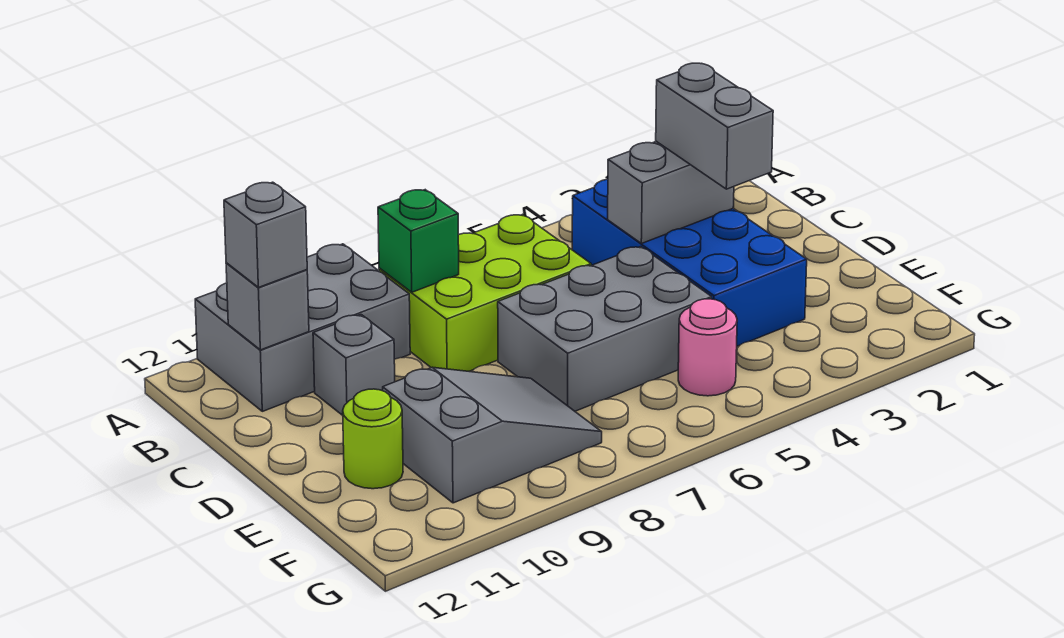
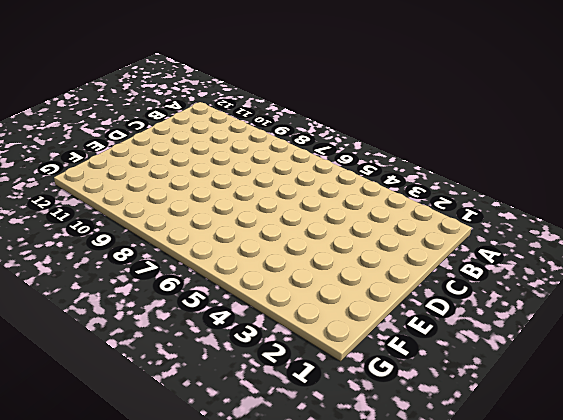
none -> grey 2x3 brick [195,244,410,411]
none -> blue 2x4 brick [572,179,807,346]
none -> lime 2x3 brick [379,214,591,371]

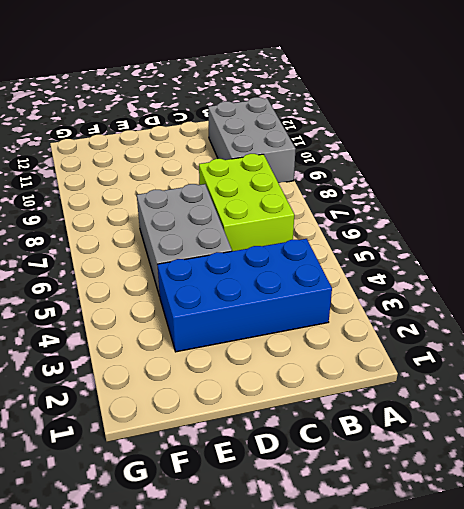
none -> grey 1x1 brick [313,315,395,415]
none -> grey 2x3 slope [383,367,602,503]
none -> lime 1x1 round brick [343,389,403,489]

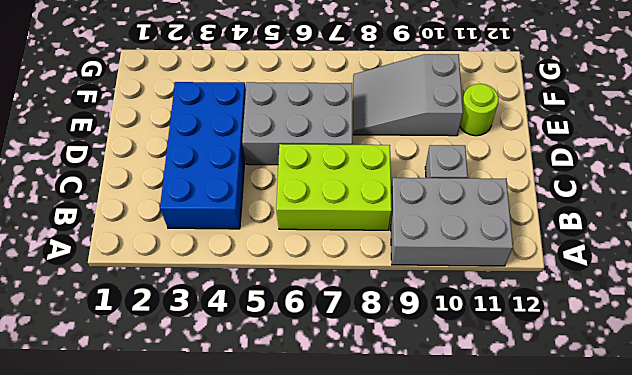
none -> pink 1x1 round brick [678,299,737,396]
none -> green 1x1 brick [378,190,459,292]
none -> grey 1x1 brick [226,263,309,350]

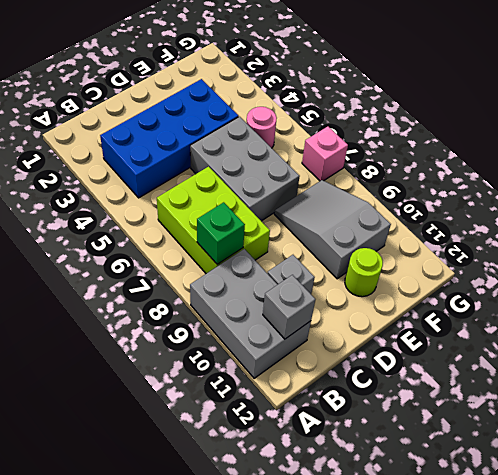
pink 1x1 brick [302,127,348,181] -> none
none -> grey 1x2 brick [608,141,734,244]
none -> grey 1x1 brick [224,182,307,287]
none -> grey 1x2 brick [656,63,773,189]

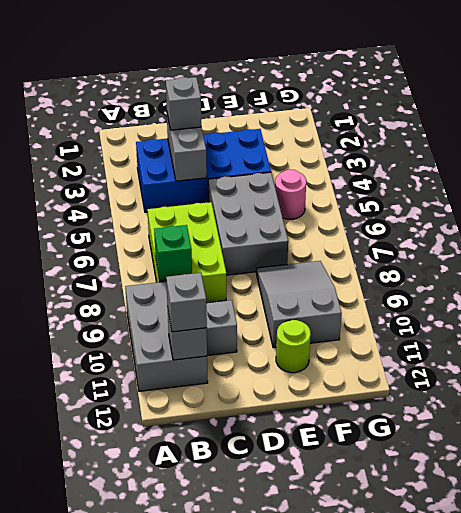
grey 1x1 brick [166,77,202,130] -> grey 1x2 brick [656,63,773,189]

